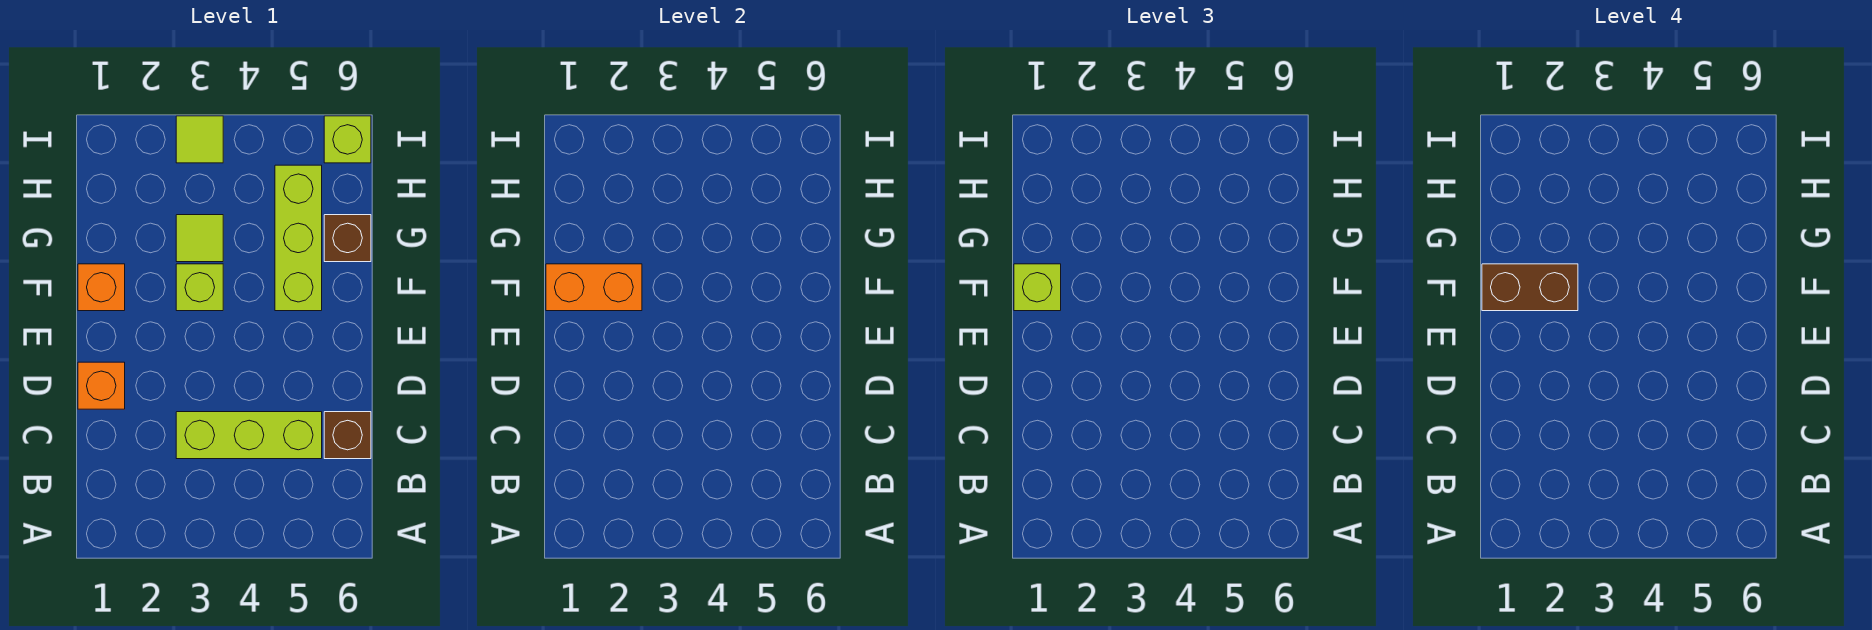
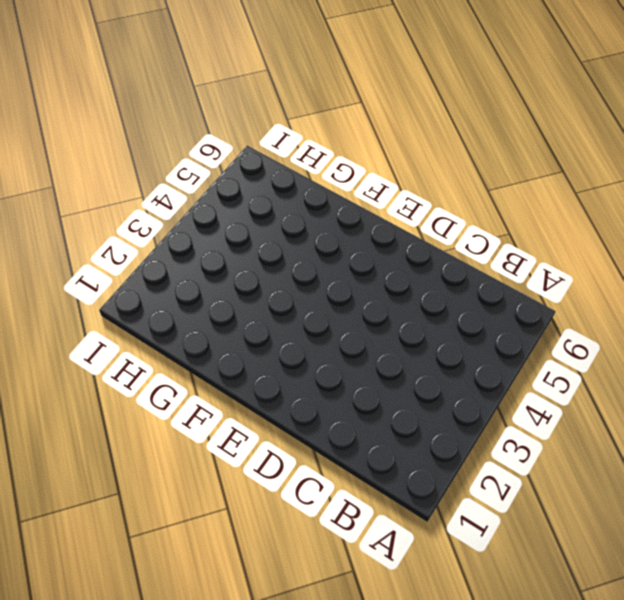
none -> lime 1x3 brick [176,412,322,459]
none -> brown 1x1 brick [324,412,371,459]
none -> orange 1x1 brick [78,362,125,409]

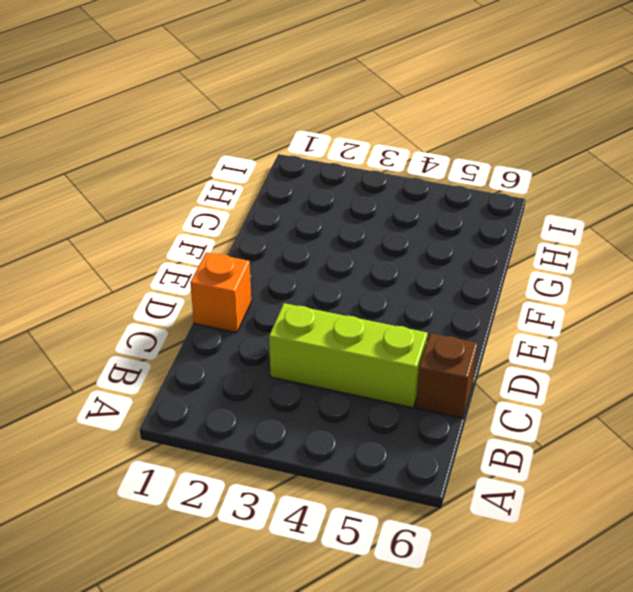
none -> orange 1x1 brick [78,264,125,311]
none -> lime 1x1 brick [176,264,223,311]
none -> lime 1x3 brick [275,165,322,311]

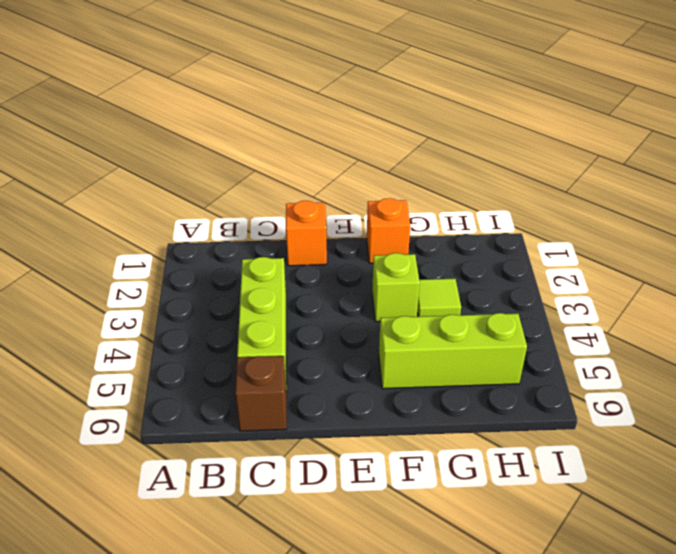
none -> brown 1x1 brick [324,215,371,262]
none -> lime 1x1 tile [176,116,223,163]
none -> lime 1x1 brick [324,116,371,163]

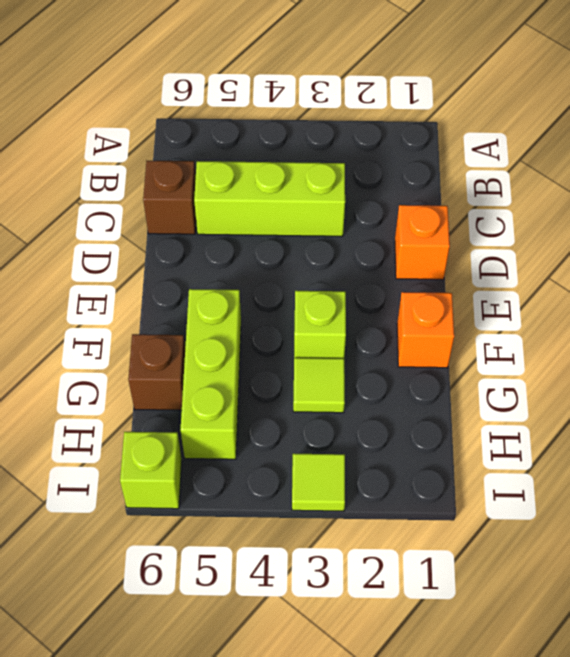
none -> orange 1x2 brick [546,264,642,311]
none -> lime 1x1 brick [1014,264,1061,311]
none -> brown 1x2 brick [1482,264,1578,311]

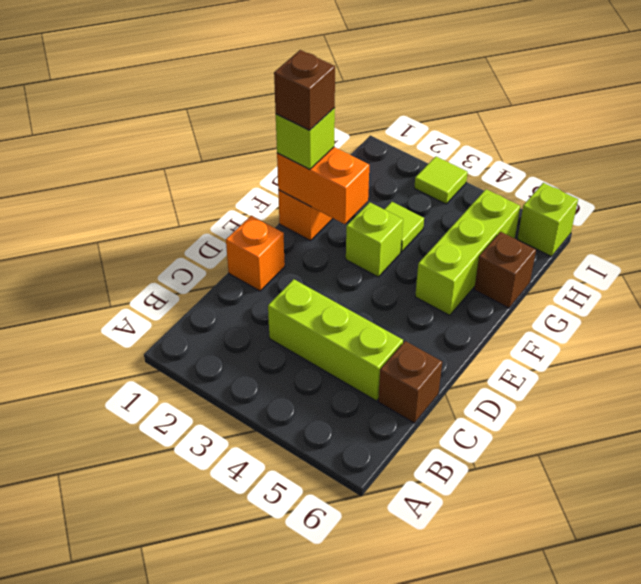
brown 1x1 brick [274,50,335,130] -> brown 1x2 brick [1482,264,1578,311]

